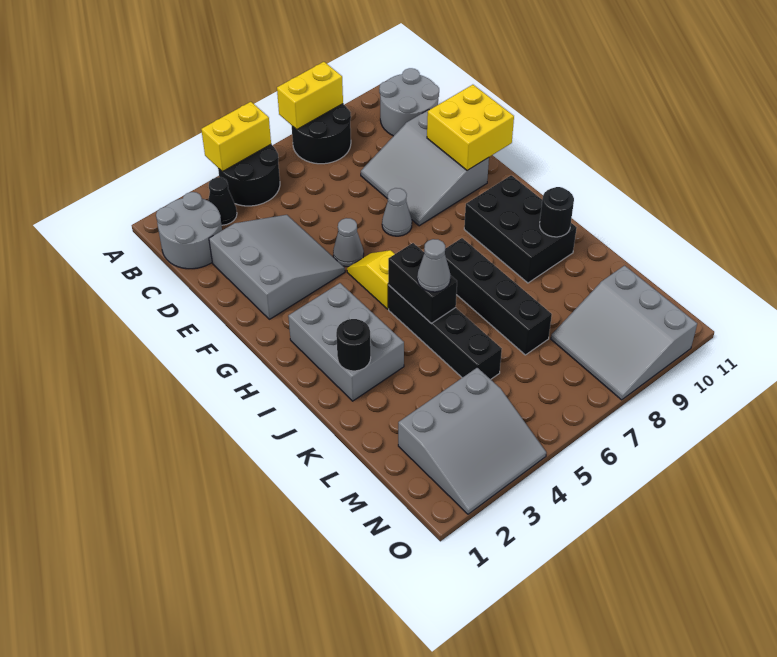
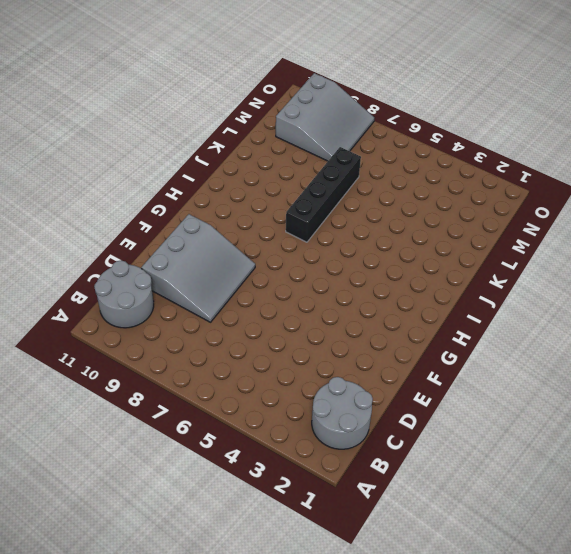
none -> black 2x2 round brick [218,145,280,206]
none -> black 2x2 round brick [292,104,351,164]
none -> black 1x1 cone [208,177,237,225]

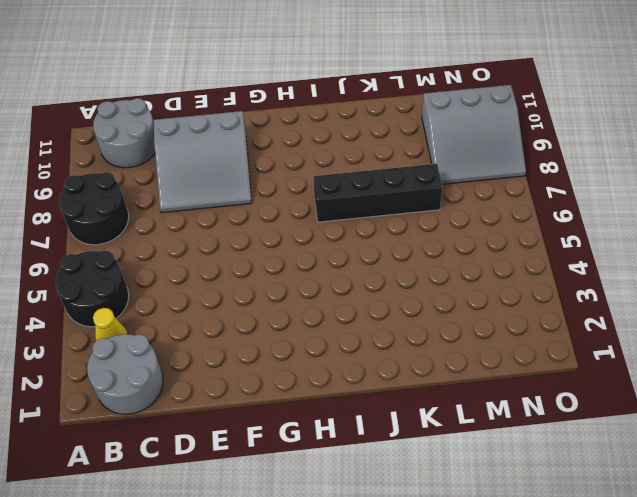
yellow 1x1 cone [93,308,128,341] -> black 1x1 cone [208,177,237,225]
none -> grey 3x3 slope [209,215,345,319]
none -> grey 1x1 cone [333,218,364,267]
none -> grey 1x1 cone [382,188,412,236]

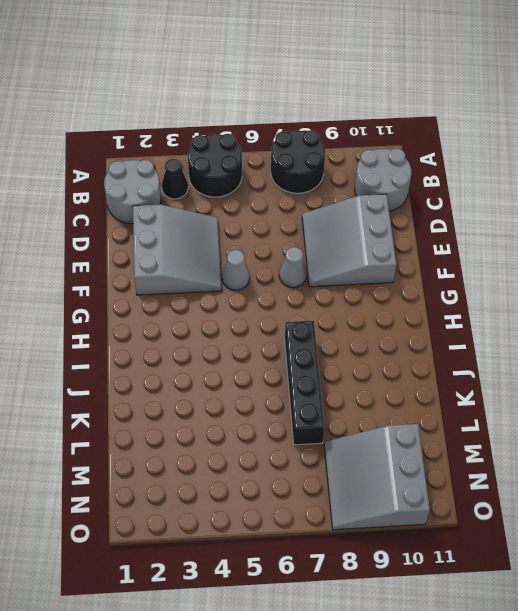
none -> yellow 1x2 slope [347,250,394,309]
none -> grey 2x3 brick [288,283,404,401]
none -> black 2x3 brick [464,175,577,283]

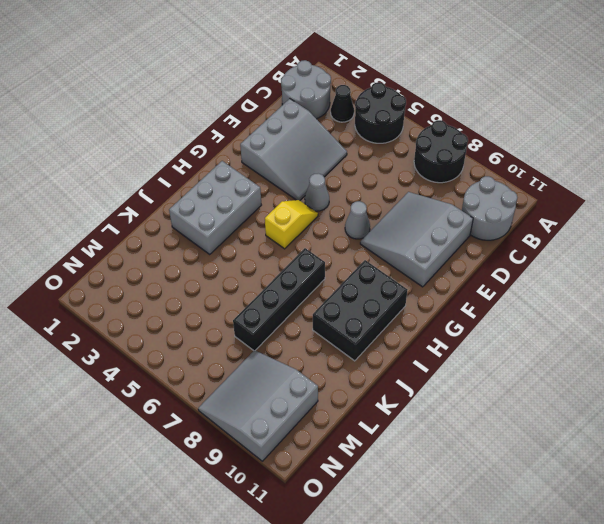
none -> black 1x4 brick [388,285,502,379]
none -> grey 3x3 slope [398,368,546,514]
none -> yellow 1x2 brick [201,102,271,172]

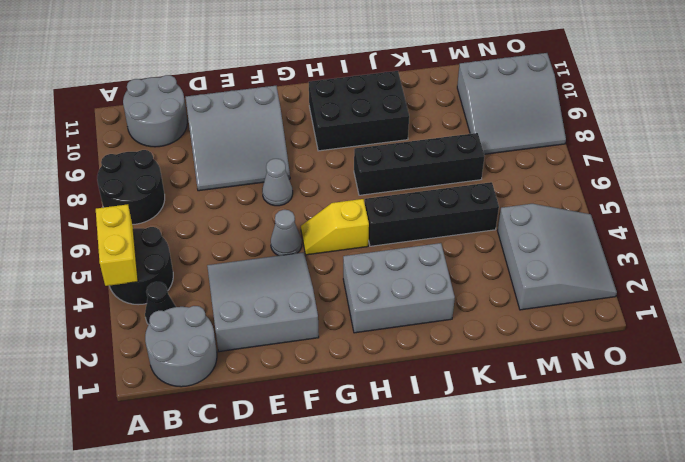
none -> yellow 1x2 brick [277,62,343,129]
none -> yellow 2x2 brick [427,85,514,171]
none -> black 1x2 brick [388,243,457,323]

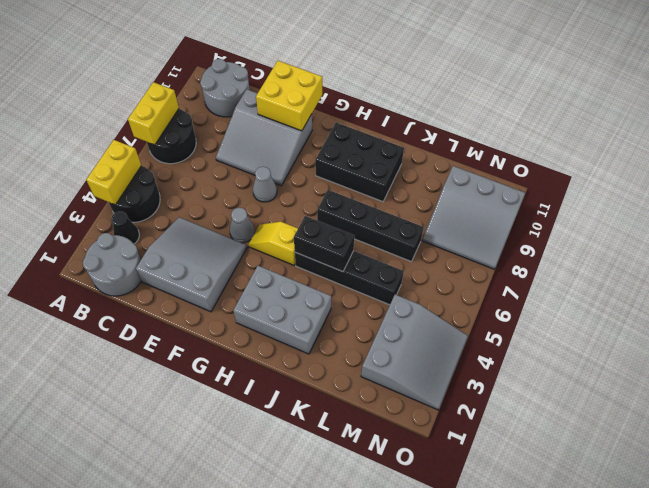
none -> black 1x1 round brick [336,319,371,371]
none -> black 1x1 round brick [540,187,574,237]
none -> grey 1x1 cone [417,239,450,292]

